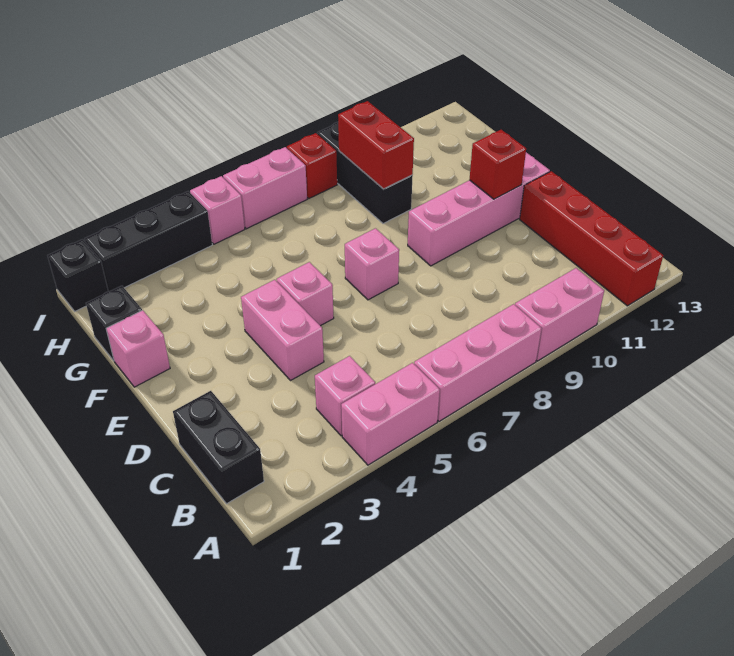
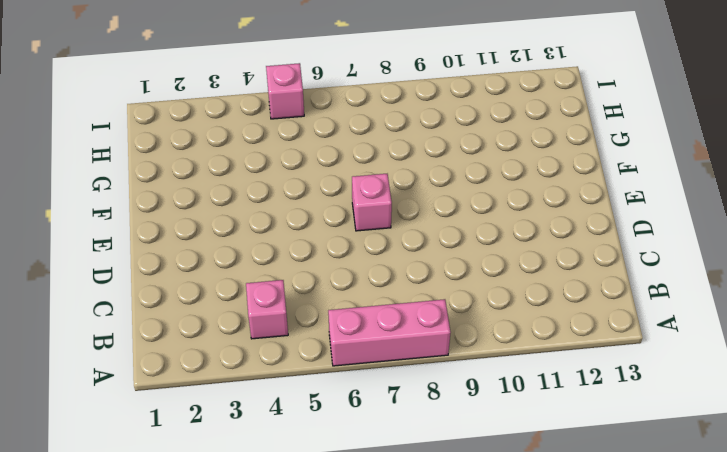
none -> pink 1x2 brick [341,363,440,465]
none -> pink 1x2 brick [515,268,604,361]
none -> red 1x4 brick [520,171,663,306]

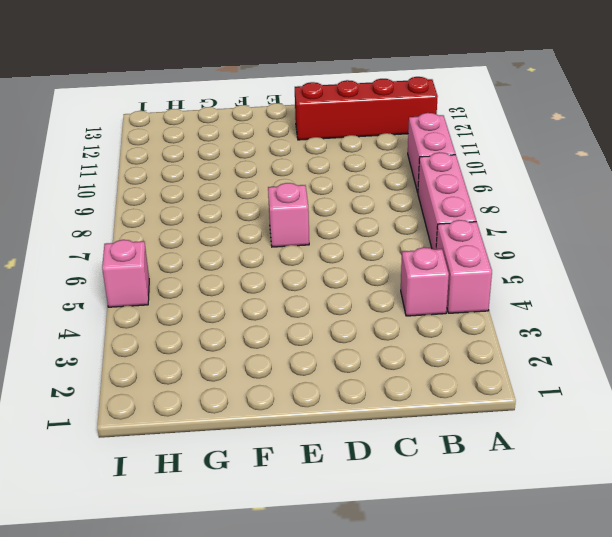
none -> black 1x2 brick [173,391,264,504]
none -> pink 1x2 brick [241,280,324,381]
none -> pink 1x1 brick [277,262,334,326]

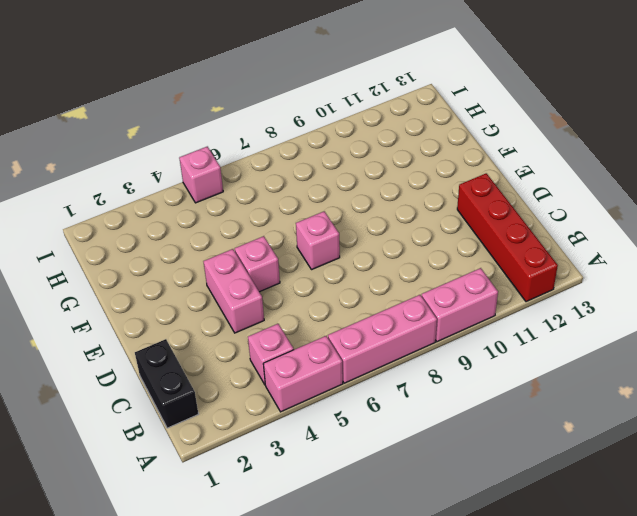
none -> pink 1x4 brick [408,152,550,266]
none -> pink 1x1 brick [106,310,170,387]
none -> black 1x1 brick [86,286,142,361]

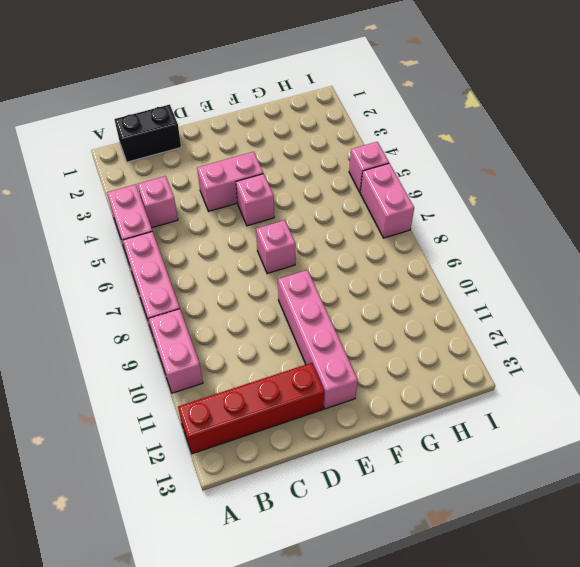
none -> pink 1x1 brick [106,310,170,387]
none -> black 1x1 brick [86,286,142,361]
none -> black 1x3 brick [317,122,413,224]

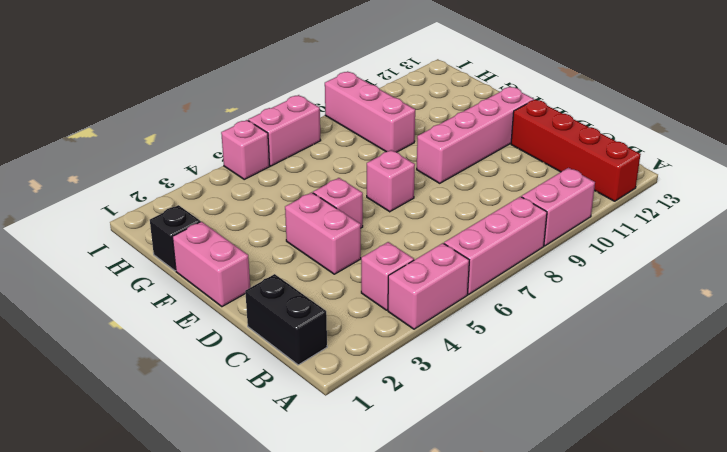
pink 1x2 brick [172,222,250,307] -> pink 1x1 brick [106,310,170,387]
pink 1x3 brick [325,72,415,152] -> black 1x3 brick [317,122,413,224]
none -> black 1x1 brick [47,239,108,311]
none -> black 1x3 brick [85,191,212,291]
none -> red 1x1 brick [287,133,337,198]

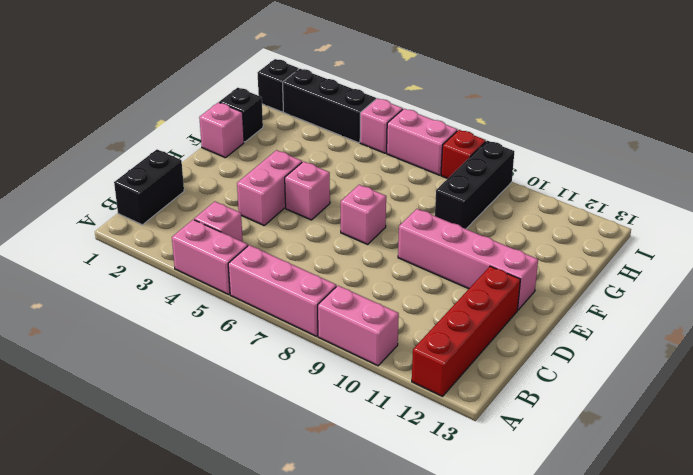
none -> red 1x1 brick [469,130,526,199]
none -> red 1x2 brick [338,101,414,189]

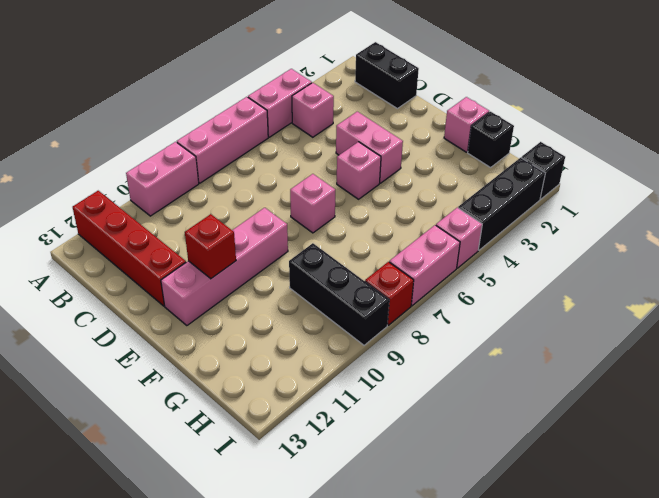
none -> red 1x2 brick [338,101,414,189]

